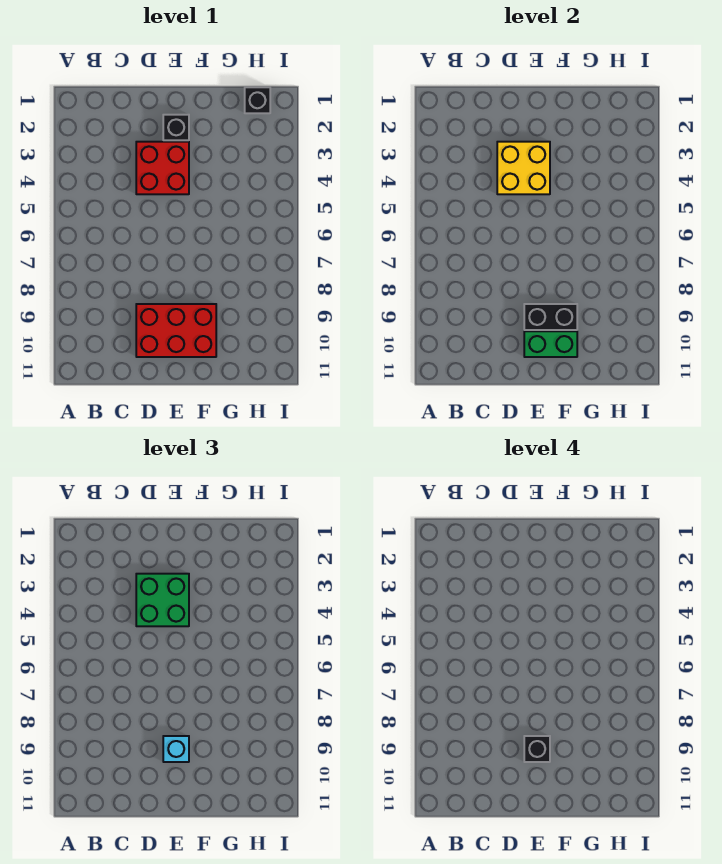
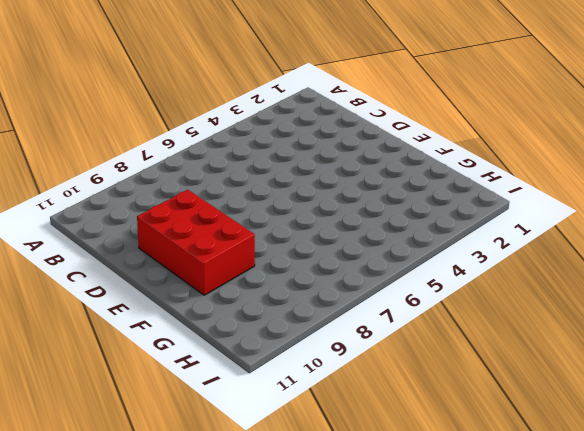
none -> red 2x2 brick [136,142,189,194]
none -> black 1x1 brick [163,115,189,140]

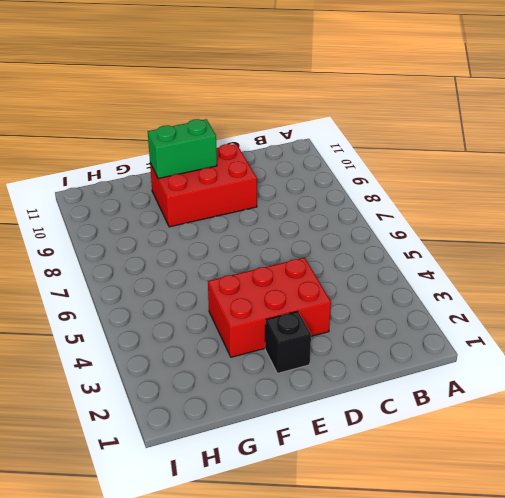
red 2x3 brick [208,258,331,357] -> red 2x2 brick [136,142,189,194]
none -> black 1x1 brick [245,87,270,113]
none -> yellow 2x2 brick [497,142,550,194]

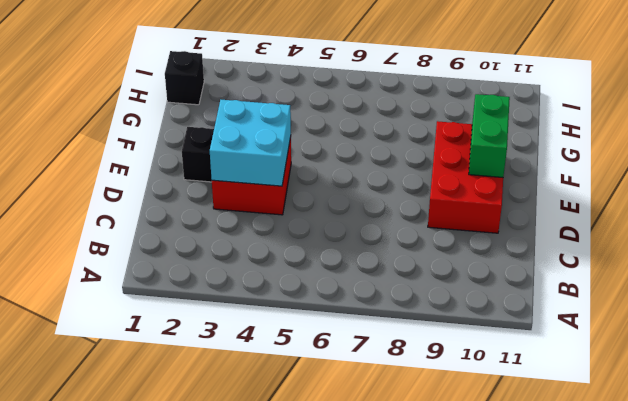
cyan 2x2 brick [210,100,291,186] -> yellow 2x2 brick [497,142,550,194]
none -> black 1x2 brick [524,304,577,330]
none -> green 2x2 brick [136,574,189,626]

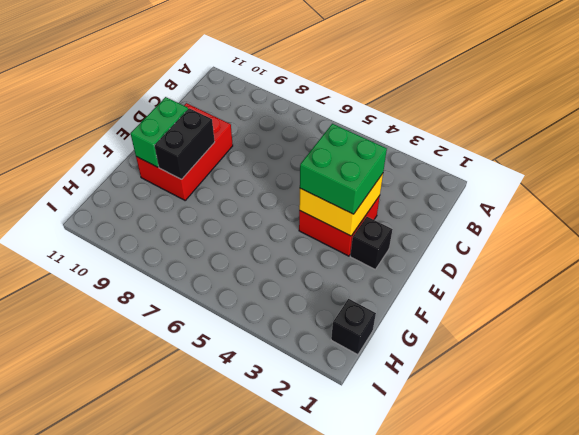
none -> cyan 1x1 brick [163,736,189,762]
none -> black 1x1 brick [524,736,550,762]

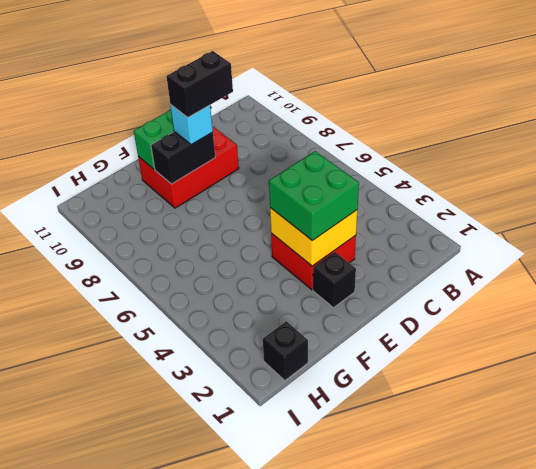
black 1x2 brick [166,51,233,117] -> black 1x1 brick [524,736,550,762]

